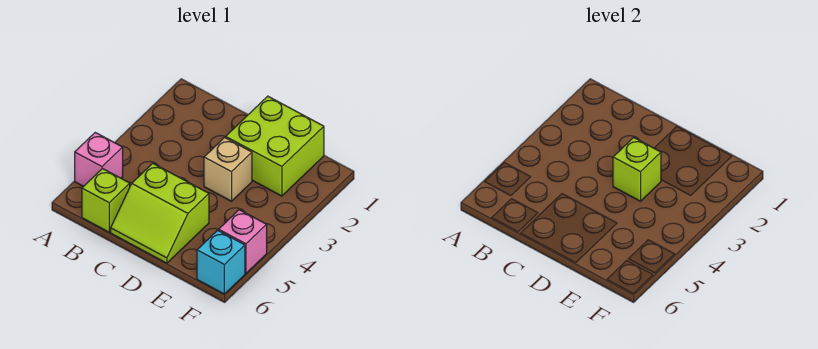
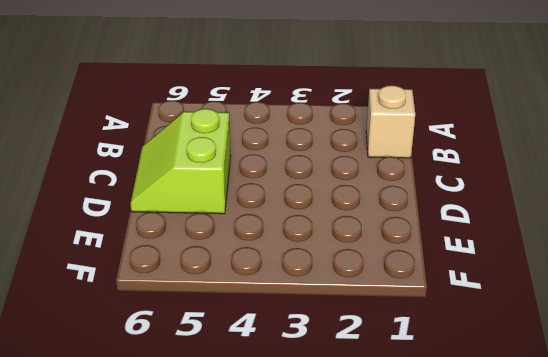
tan 1x1 brick [366,85,415,158] -> tan 1x1 brick moved to [204,138,252,201]
none -> pink 1x1 brick [75,133,123,187]
none -> lime 1x1 brick [82,169,130,232]

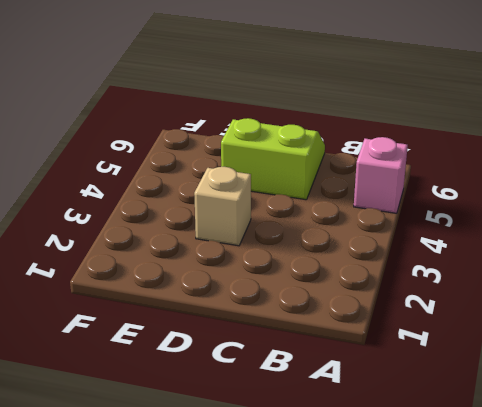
none -> lime 1x1 brick [82,169,130,232]
none -> lime 2x2 brick [226,96,324,196]

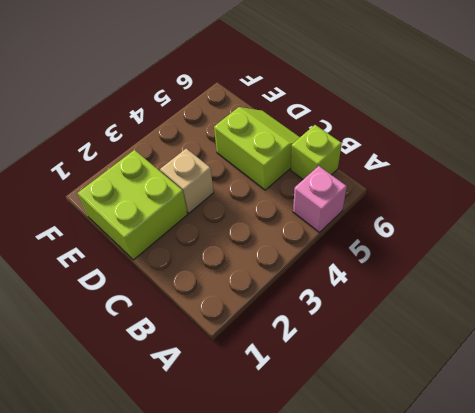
none -> pink 1x1 brick [219,210,267,273]
none -> cyan 1x1 brick [197,230,245,294]

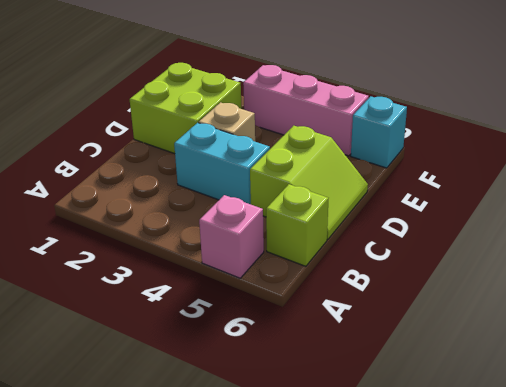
cyan 1x2 brick [174,123,270,204] -> none
pink 1x3 brick [243,65,369,156] -> pink 1x1 brick [219,210,267,273]
none -> lime 1x1 brick [613,138,661,201]

